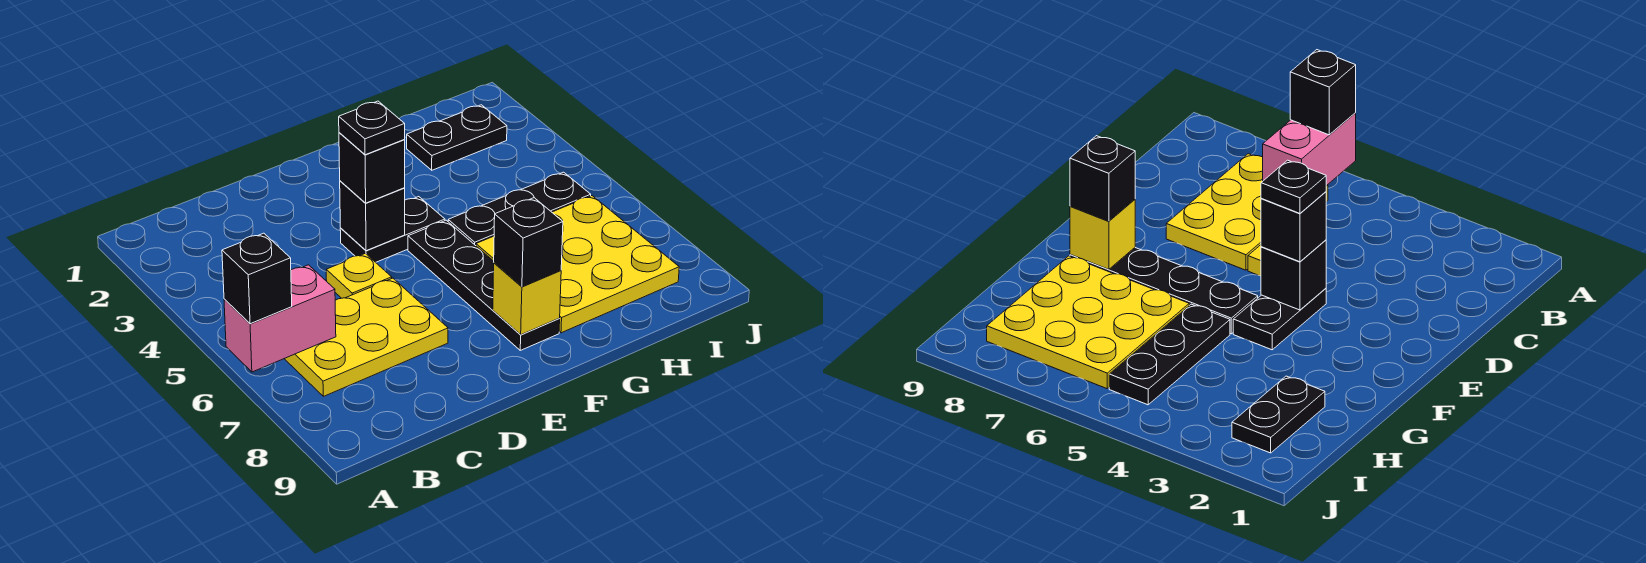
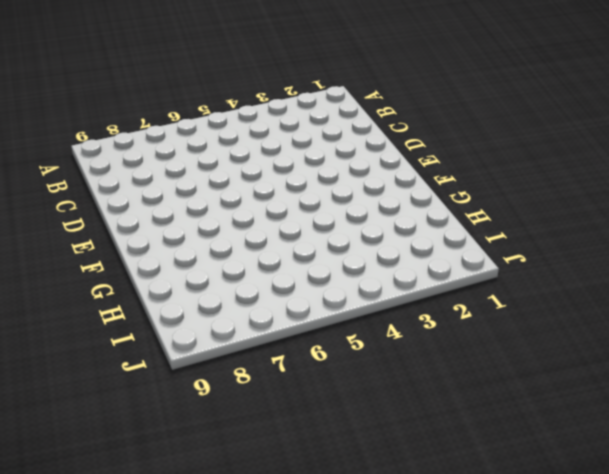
none -> yellow 2x3 plate [284,278,448,396]
none -> yellow 1x1 plate [326,253,392,298]
none -> black 1x2 plate [340,197,445,262]

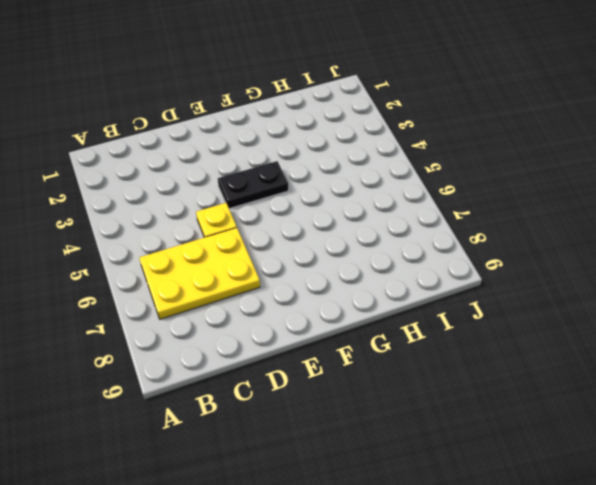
none -> black 1x4 plate [408,220,560,350]
none -> black 1x3 plate [448,172,591,246]
none -> yellow 3x3 plate [476,196,679,333]

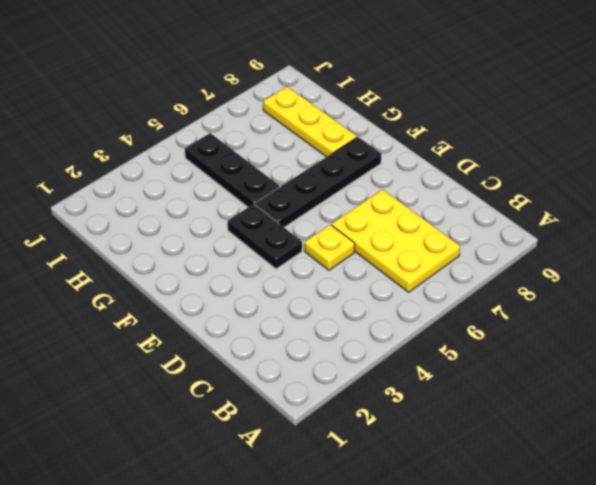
yellow 1x3 plate [263,86,357,157] -> yellow 3x3 plate [476,196,679,333]
none -> black 1x2 plate [407,105,507,170]
none -> pink 1x2 brick [224,265,336,372]
none -> black 1x1 brick [340,181,405,251]

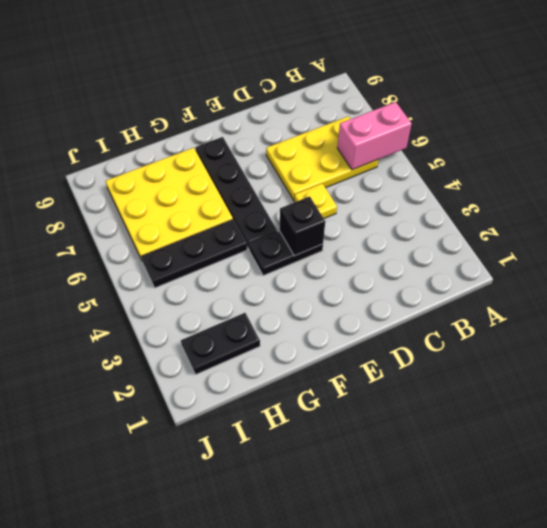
none -> yellow 1x1 brick [493,263,561,335]
none -> black 1x1 brick [222,233,292,324]
none -> black 1x1 brick [339,133,405,203]

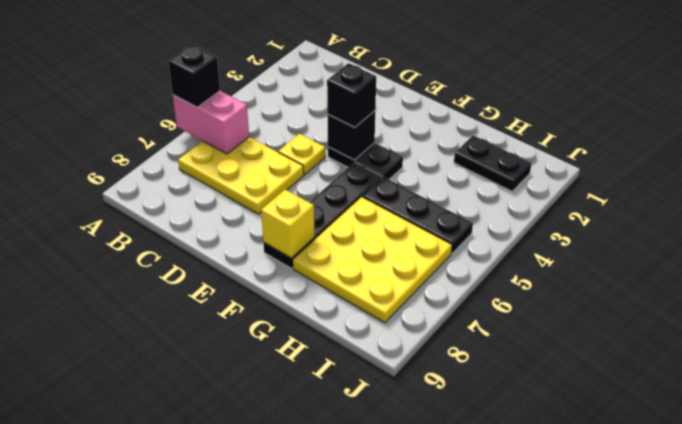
none -> black 1x1 brick [494,198,563,287]
none -> black 1x1 plate [339,101,405,155]

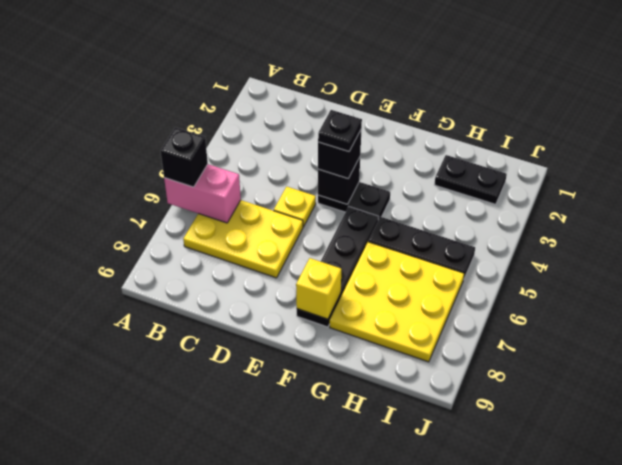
none -> black 1x1 brick [494,198,563,287]

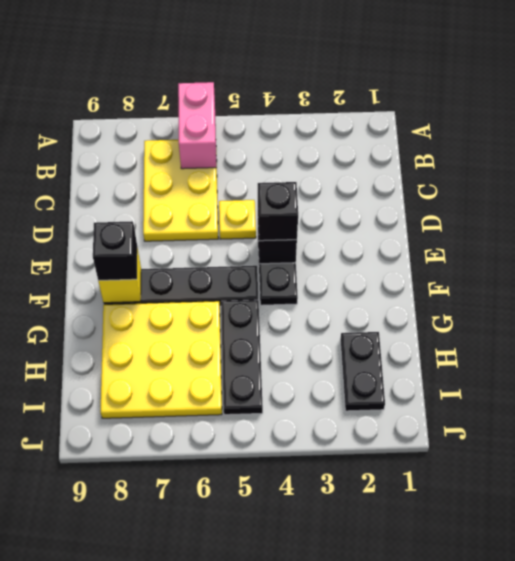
none -> black 1x1 brick [222,233,292,324]
none -> black 1x1 plate [339,101,405,155]

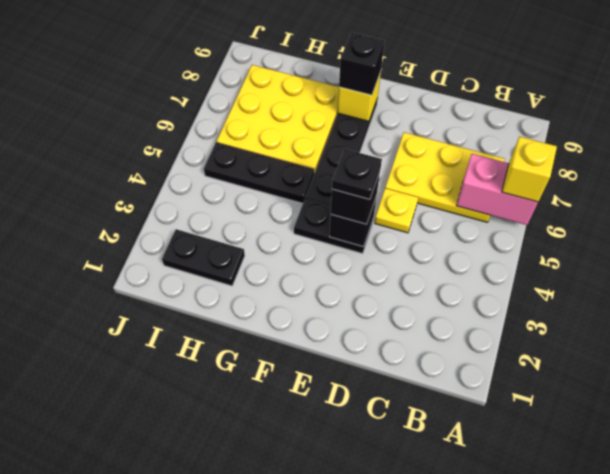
yellow 1x1 brick [502,137,557,202] -> black 1x1 brick [222,233,292,324]

